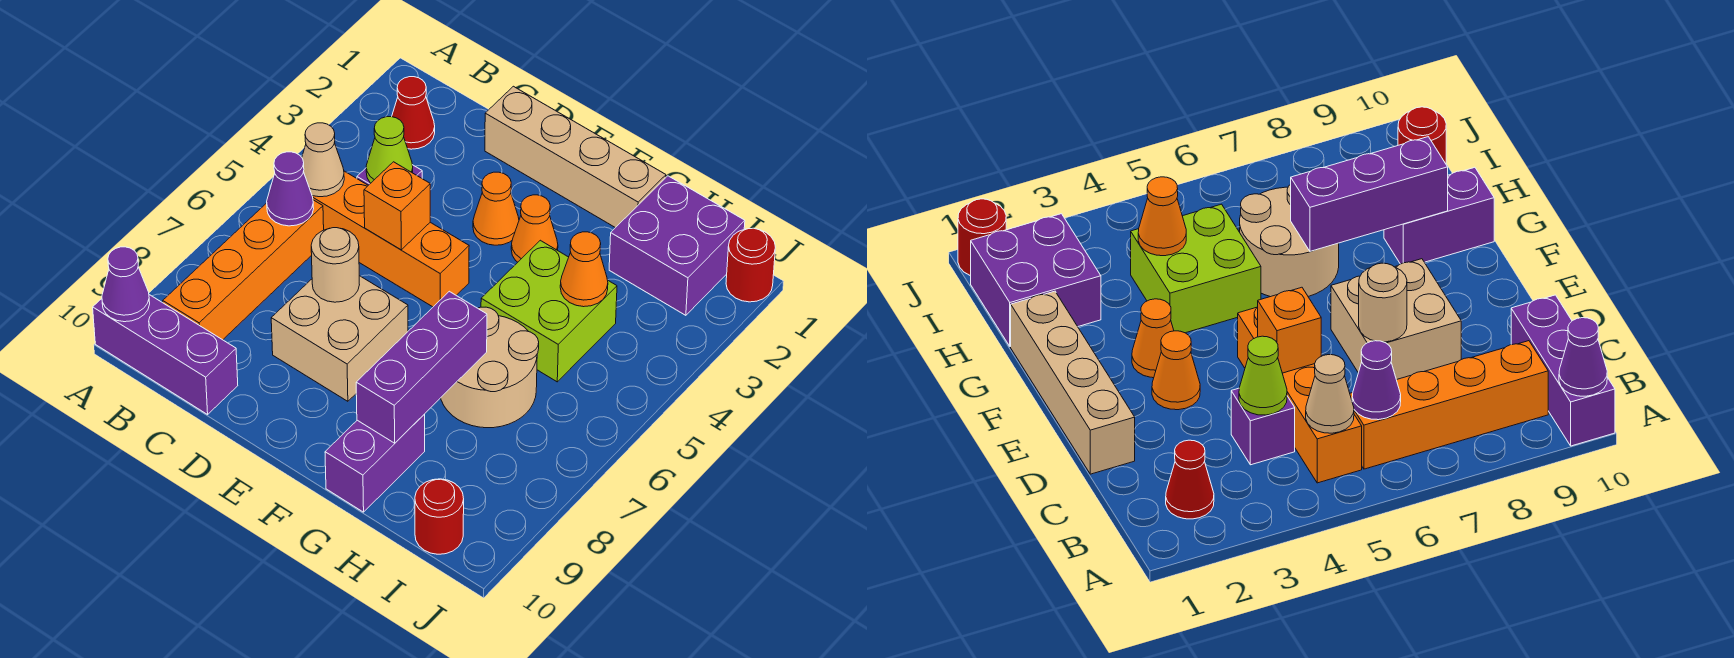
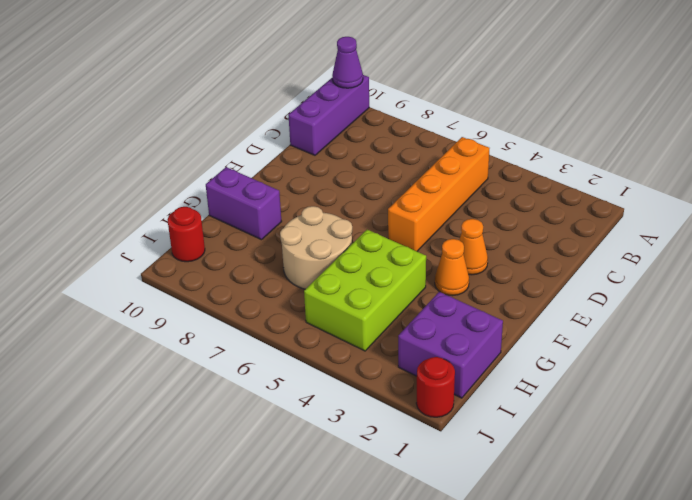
lime 2x3 brick [304,230,426,351] -> lime 2x2 brick [481,240,617,382]
none -> red 1x1 cone [392,77,435,149]
none -> orange 1x4 brick [163,200,324,340]
none -> purple 1x1 brick [1231,388,1295,465]

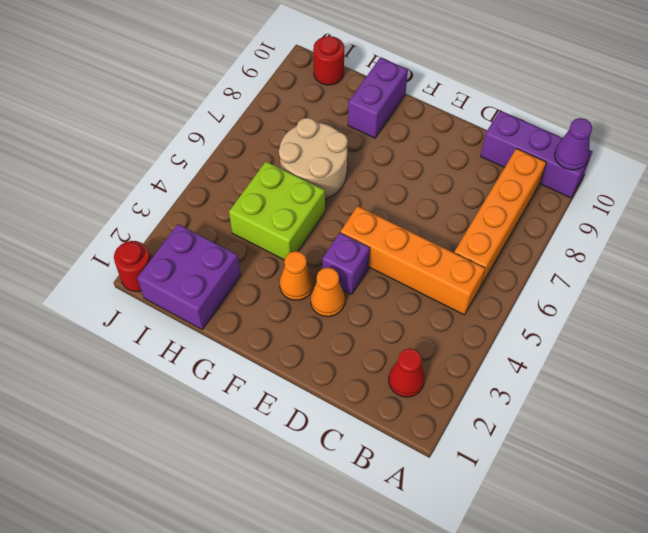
purple 1x1 brick [322,233,370,294] -> purple 1x1 brick moved to [1231,388,1295,465]
none -> tan 1x4 brick [485,86,666,228]
none -> tan 2x2 brick [271,276,408,401]
none -> tan 1x1 cone [302,123,344,197]

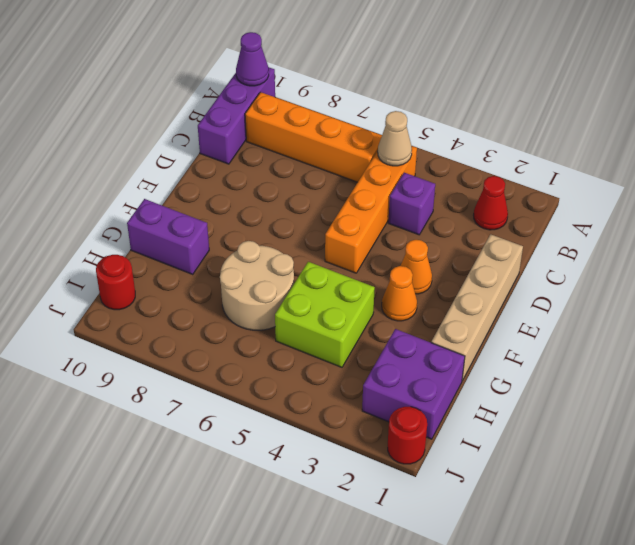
none -> tan 2x2 brick [271,276,408,401]
none -> purple 1x1 cone [267,152,314,226]
none -> lime 1x1 cone [366,117,413,183]

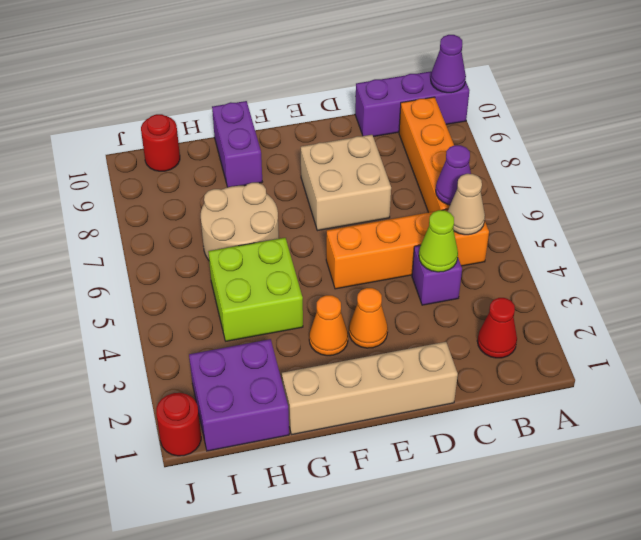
none -> orange 1x1 brick [364,162,430,250]
none -> tan 1x1 round brick [311,228,359,302]
none -> purple 1x3 brick [356,291,487,443]

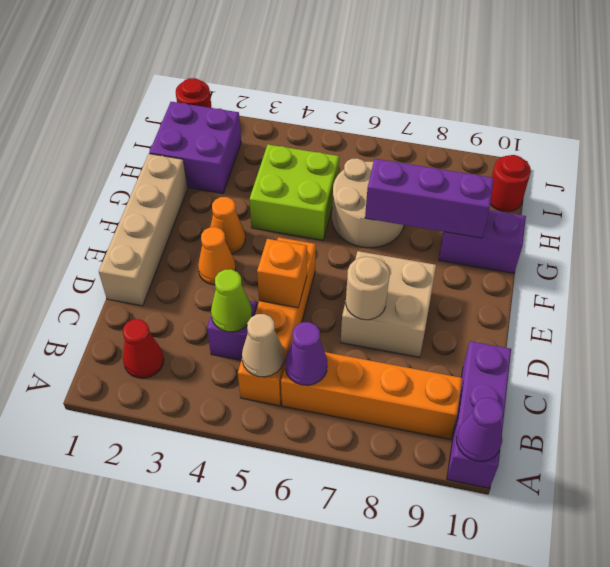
none -> orange 1x1 cone [560,232,608,307]

